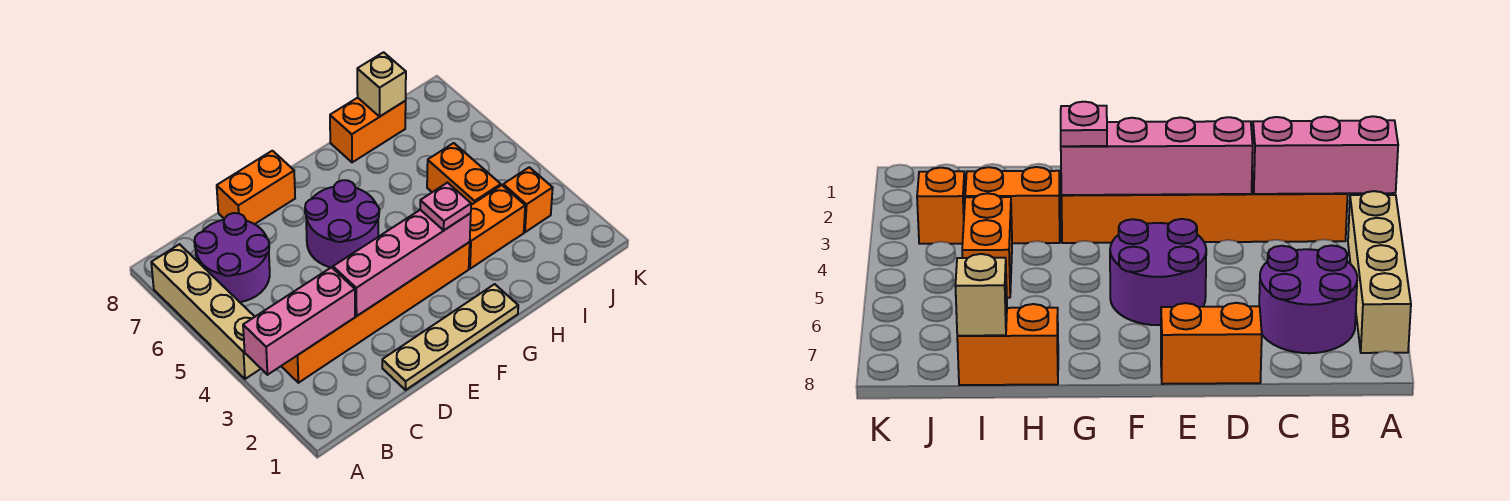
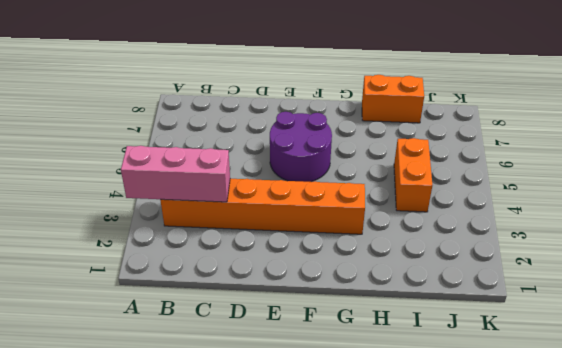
none -> tan 1x4 brick [151,244,261,379]
none -> purple 2x2 round brick [194,213,270,302]
none -> tan 1x4 plate [382,284,518,390]

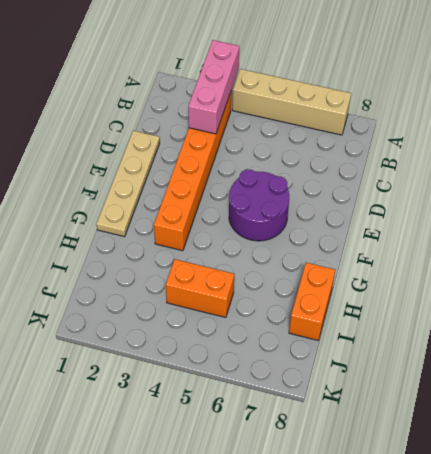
none -> purple 2x2 round brick [194,213,270,302]
none -> orange 1x2 brick [217,151,295,224]
none -> orange 1x2 brick [469,185,525,269]

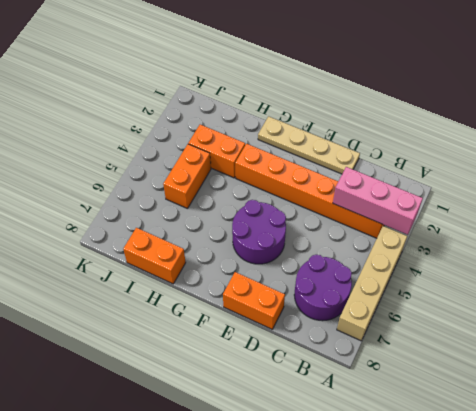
none -> orange 1x1 brick [503,167,553,232]
none -> pink 1x4 brick [333,210,471,316]
none -> tan 1x1 brick [357,52,406,116]

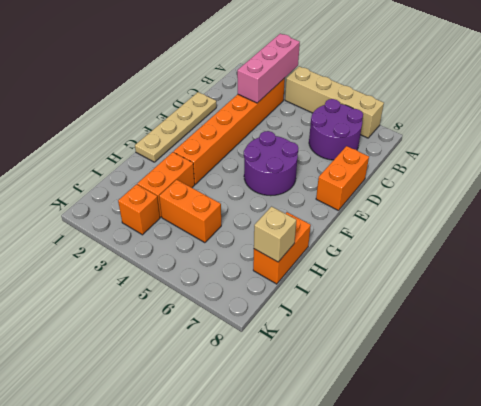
none -> pink 1x4 brick [333,210,471,316]
none -> pink 1x1 plate [420,183,471,230]

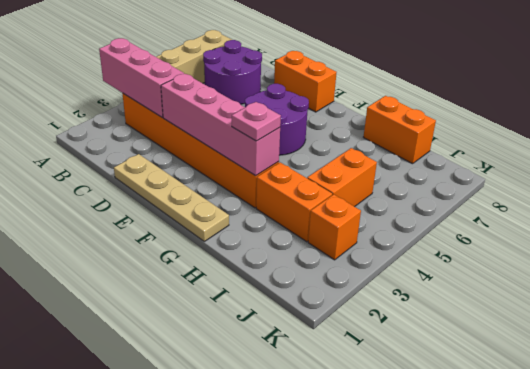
none -> tan 1x1 brick [357,52,406,116]

